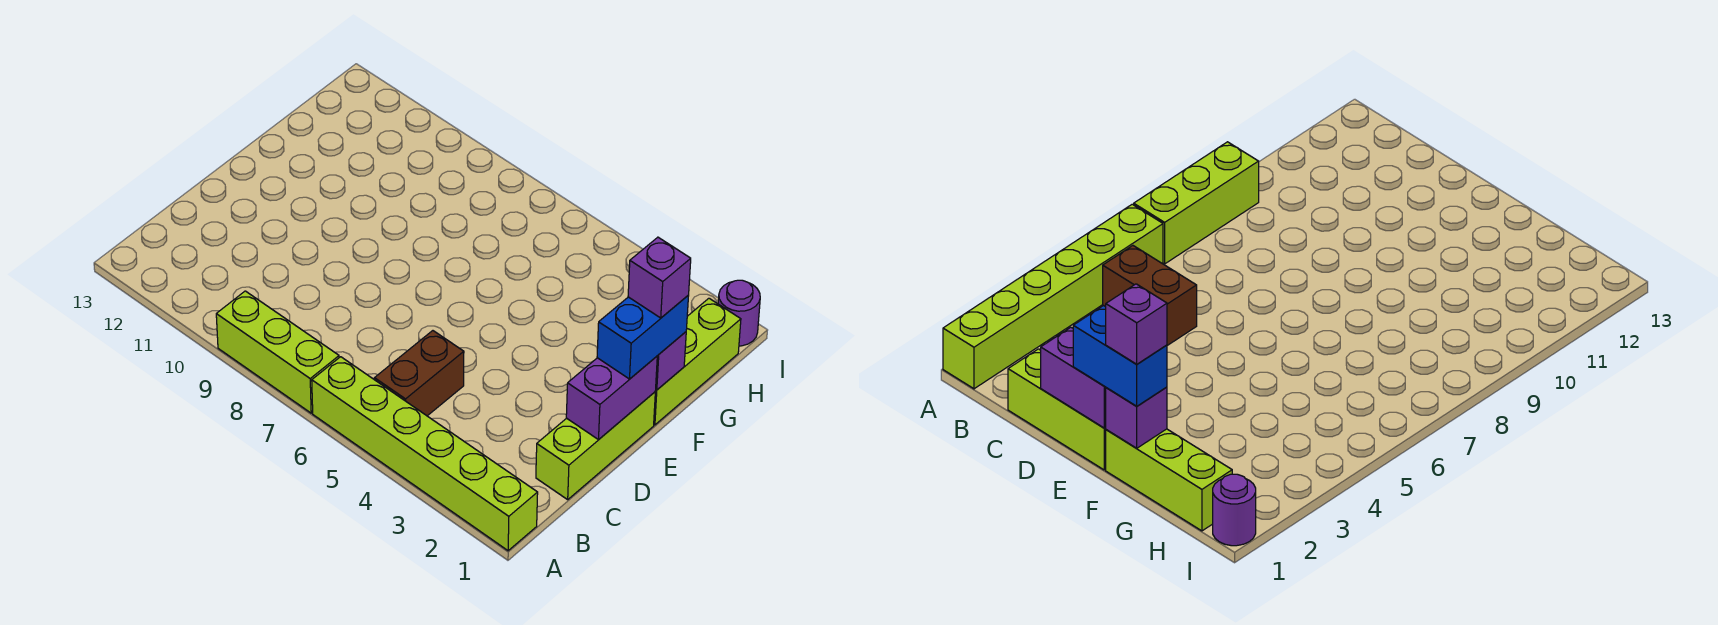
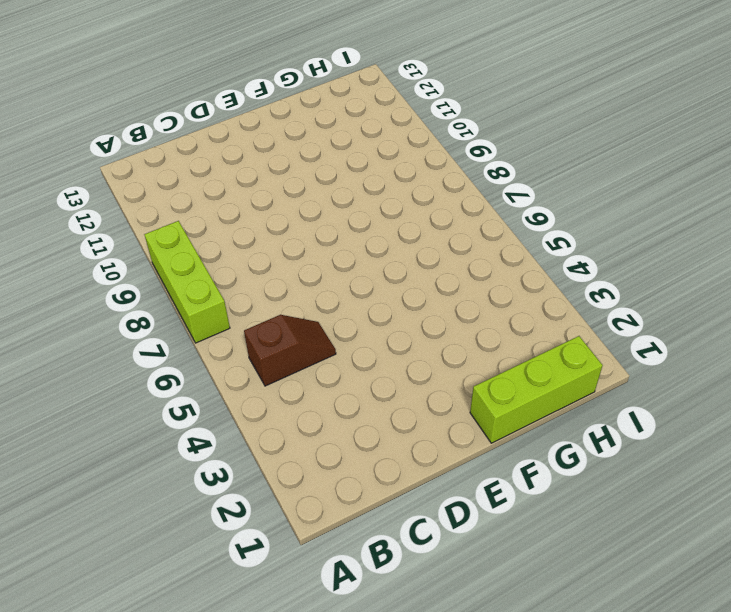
brown 1x2 slope [244,315,336,386] -> brown 1x2 brick [374,331,464,416]
none -> lime 1x6 brick [312,357,538,551]
none -> lime 1x3 brick [536,392,655,500]

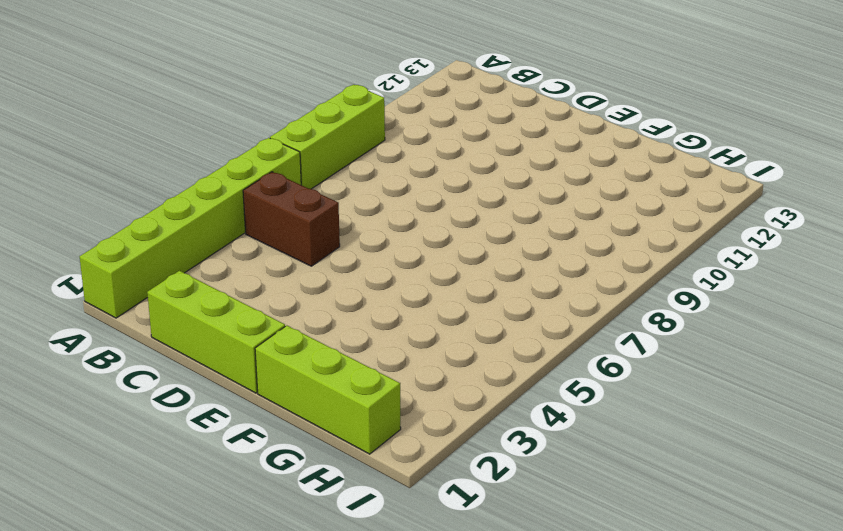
none -> purple 1x1 round brick [718,280,760,346]
none -> purple 1x2 brick [566,356,657,440]

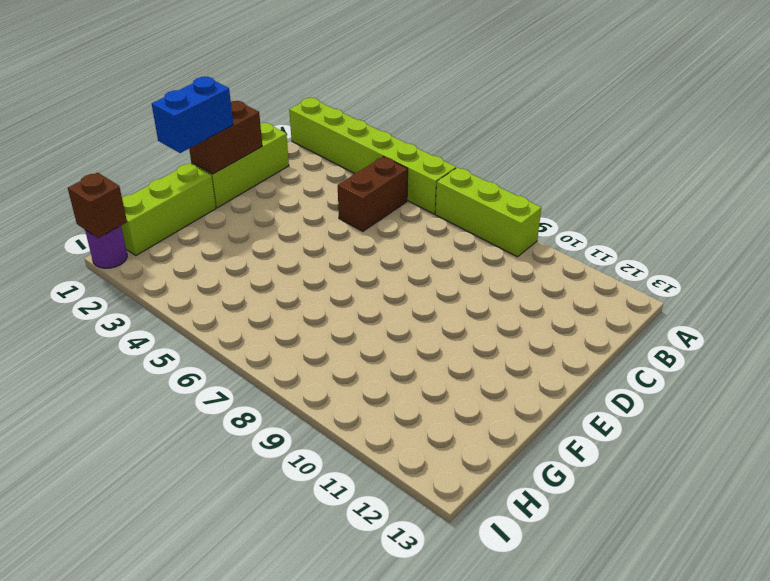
brown 1x2 brick [189,101,262,174] -> purple 1x2 brick [566,356,657,440]
brown 1x1 brick [68,173,127,238] -> none
none -> purple 1x1 brick [656,332,686,390]
none -> purple 1x1 brick [628,237,691,318]

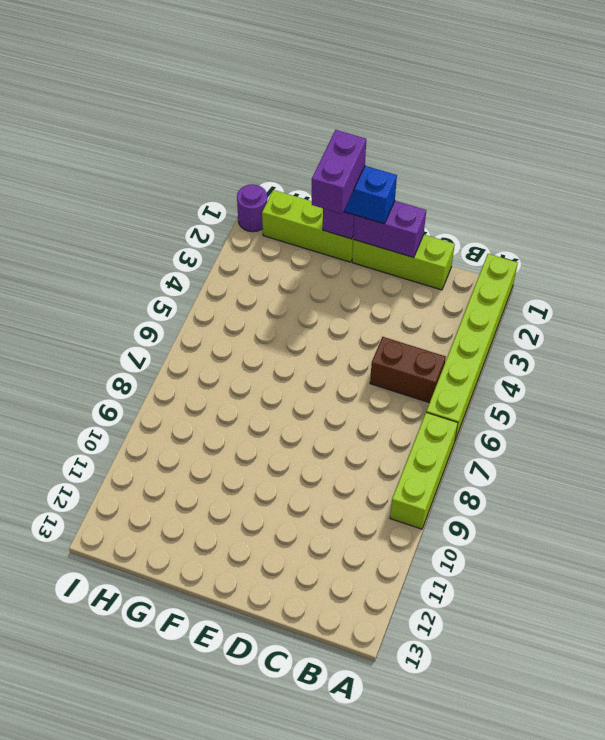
purple 1x2 brick [312,130,366,214] -> purple 1x1 brick [628,237,691,318]

